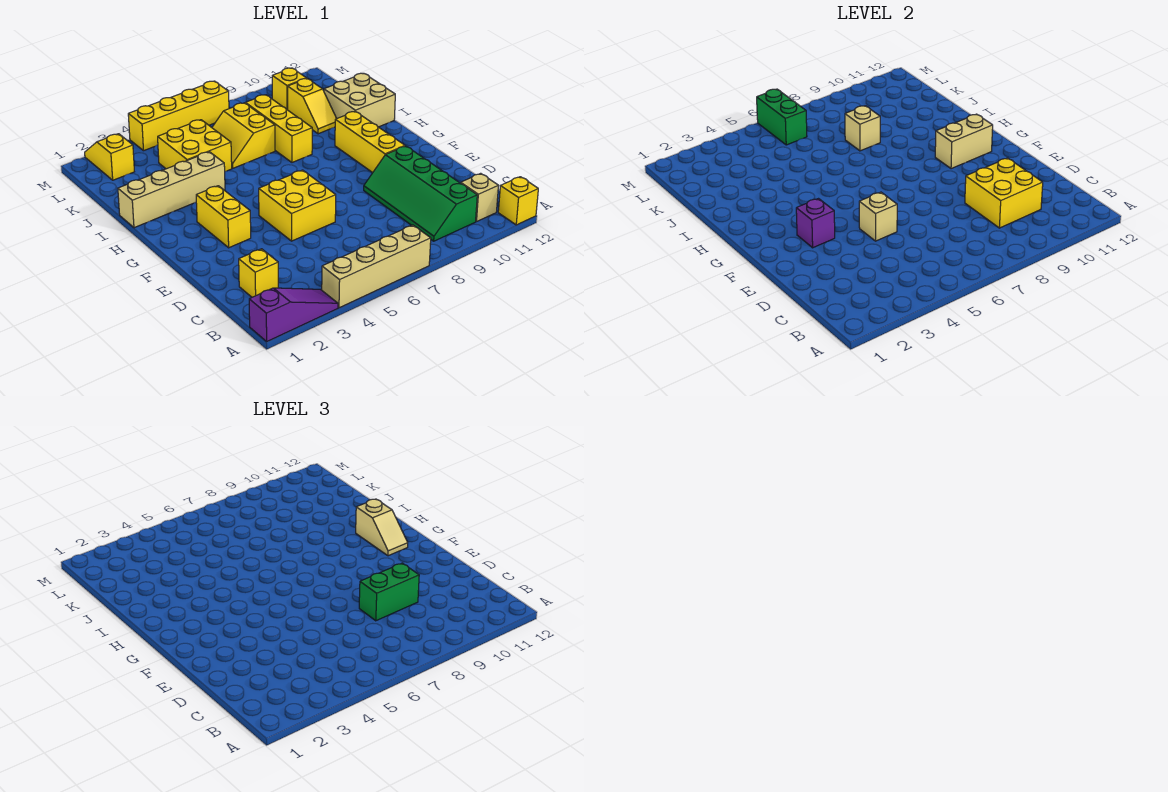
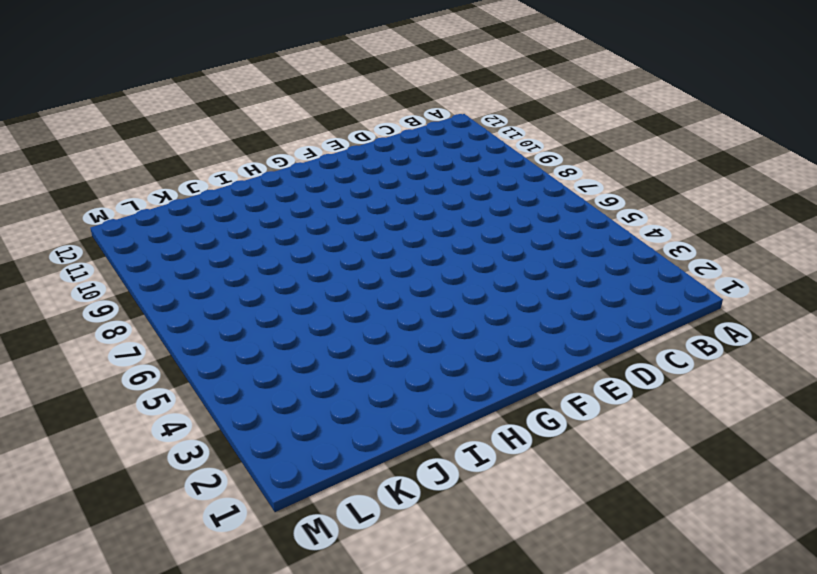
none -> purple 1x3 slope [249,288,338,341]
none -> tan 1x4 brick [322,225,431,308]
none -> yellow 1x1 brick [498,177,538,225]

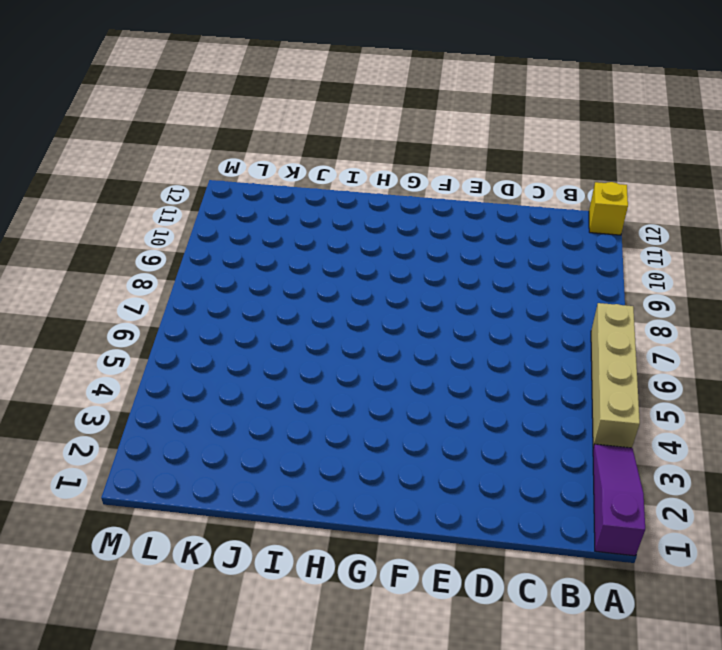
none -> green 2x4 slope [364,146,477,241]
none -> tan 1x1 brick [461,173,499,222]
none -> yellow 1x1 brick [239,249,278,297]

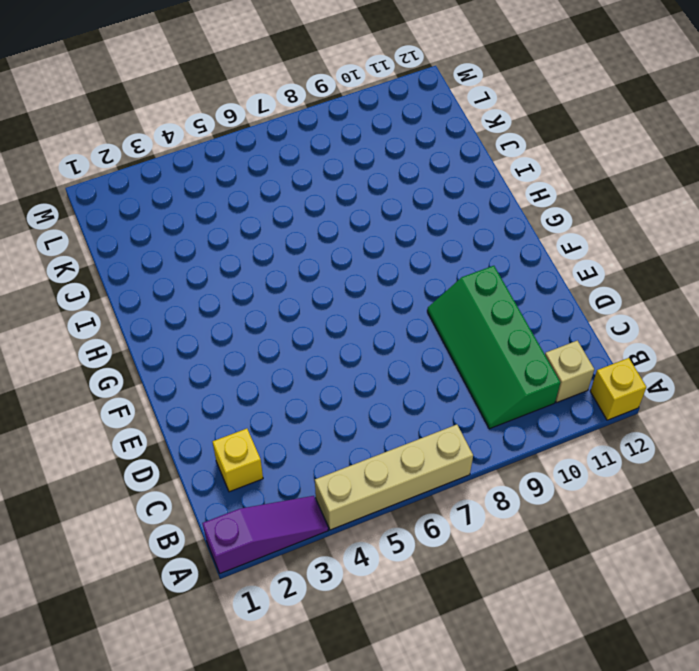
none -> yellow 2x2 brick [259,170,336,241]
none -> yellow 1x2 brick [196,186,251,248]
none -> yellow 1x3 brick [335,111,405,173]

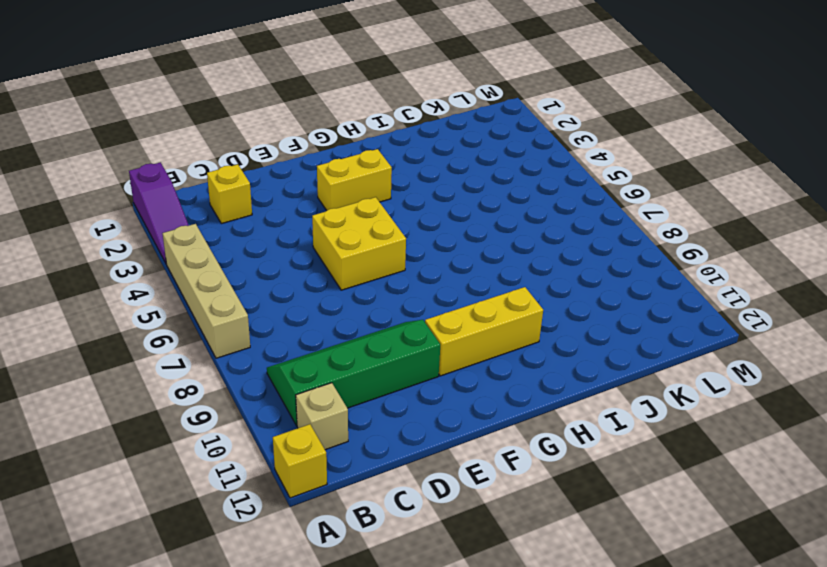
none -> tan 1x4 brick [118,152,225,228]
none -> yellow 1x3 brick [245,95,312,162]
none -> tan 2x2 brick [324,73,395,127]

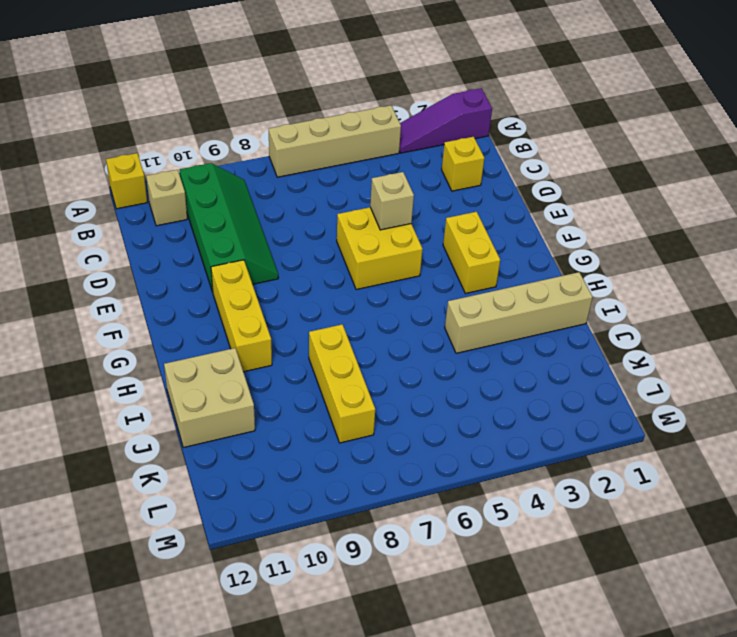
none -> yellow 2x2 brick [158,120,232,171]
none -> yellow 2x2 slope [212,103,275,168]
none -> yellow 1x2 slope [288,79,337,134]

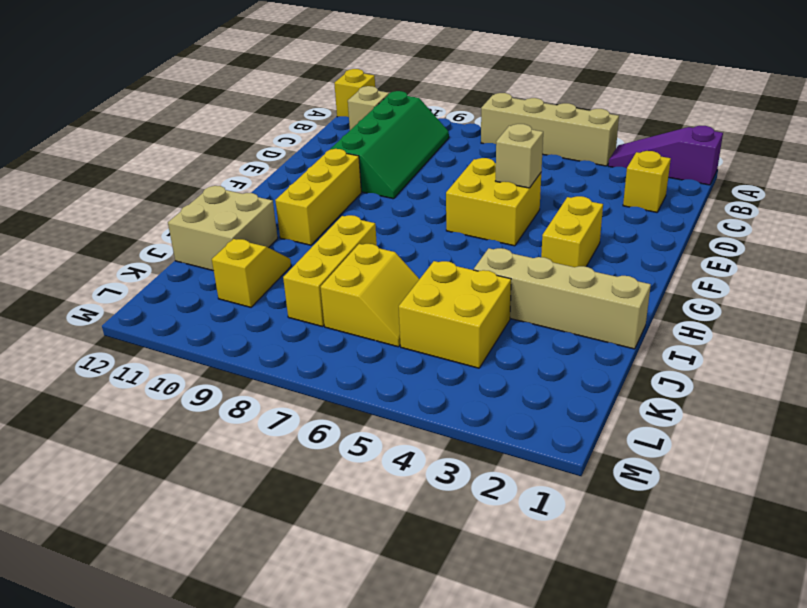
none -> yellow 1x2 slope [85,134,134,180]
none -> yellow 1x1 brick [272,68,307,110]
none -> yellow 1x4 brick [128,81,229,151]

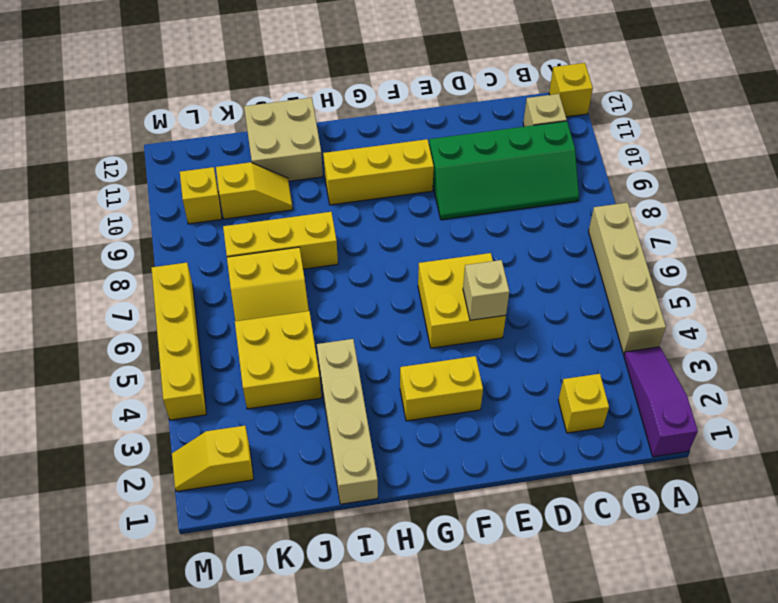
none -> yellow 2x2 brick [965,158,1043,228]
none -> purple 1x1 brick [796,199,835,248]
none -> tan 1x2 brick [935,114,993,169]

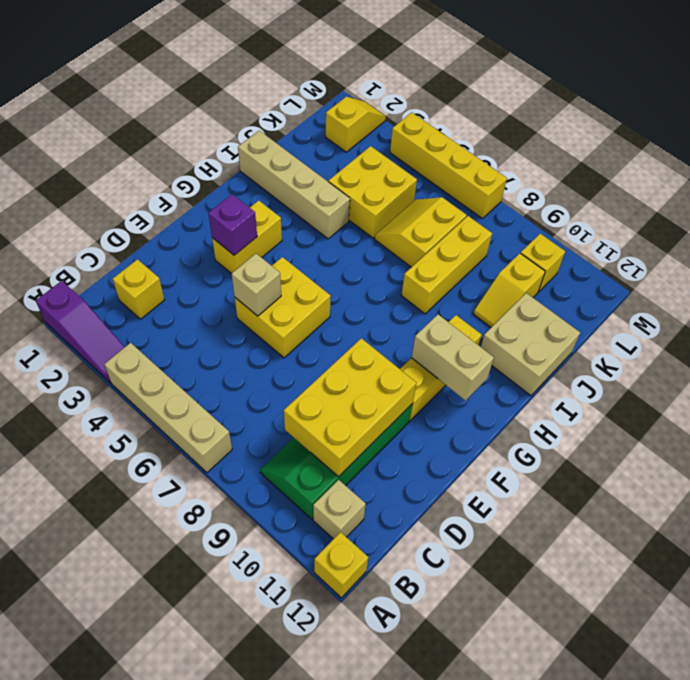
yellow 2x3 brick [284,338,416,477] -> yellow 2x2 brick [965,158,1043,228]
none -> tan 1x1 brick [845,106,880,151]
none -> green 1x2 brick [757,89,807,145]
none -> green 1x2 brick [359,563,419,621]

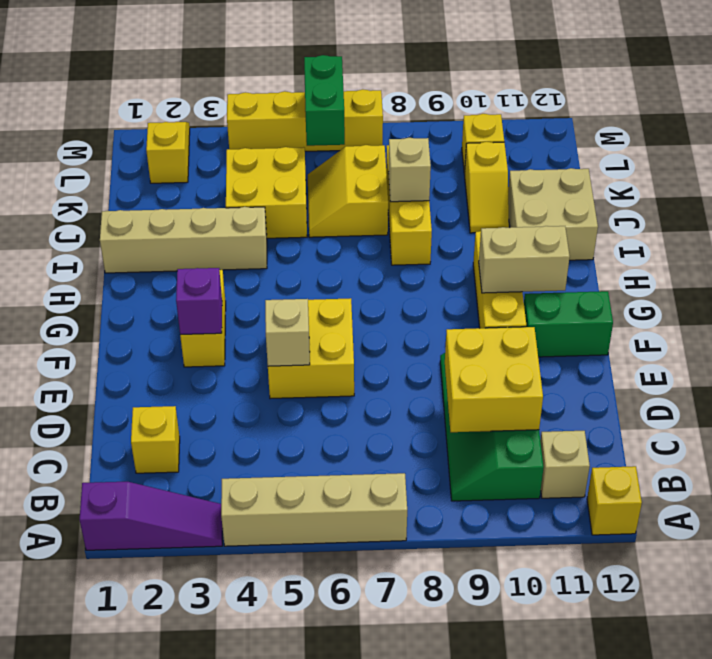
green 1x2 brick [524,291,613,357] -> green 1x2 brick moved to [359,563,419,621]
none -> tan 1x2 slope [356,499,408,556]

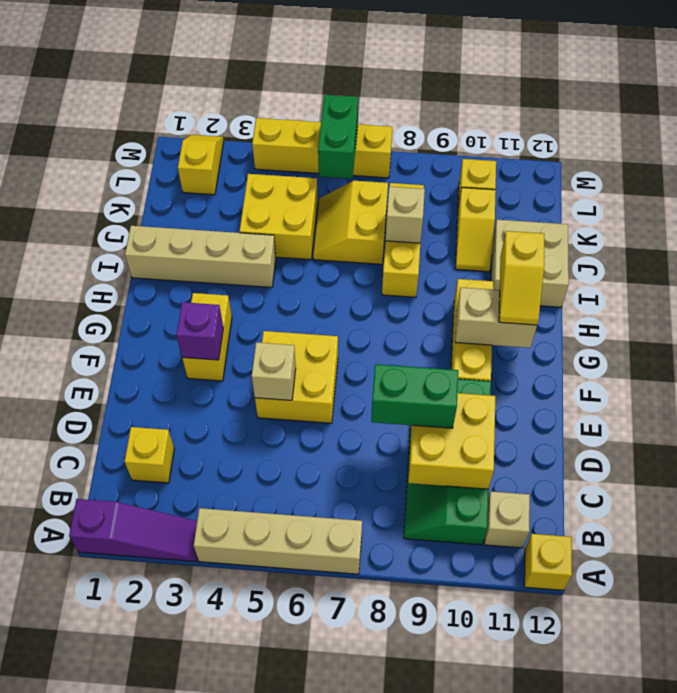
yellow 1x2 slope [499,231,544,325] -> tan 1x2 slope [356,499,408,556]

